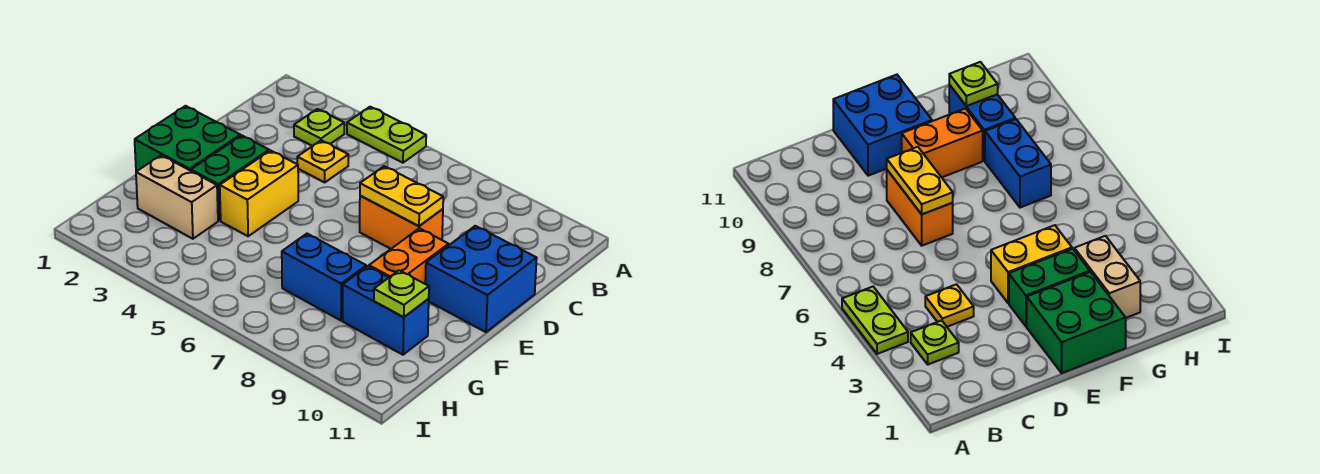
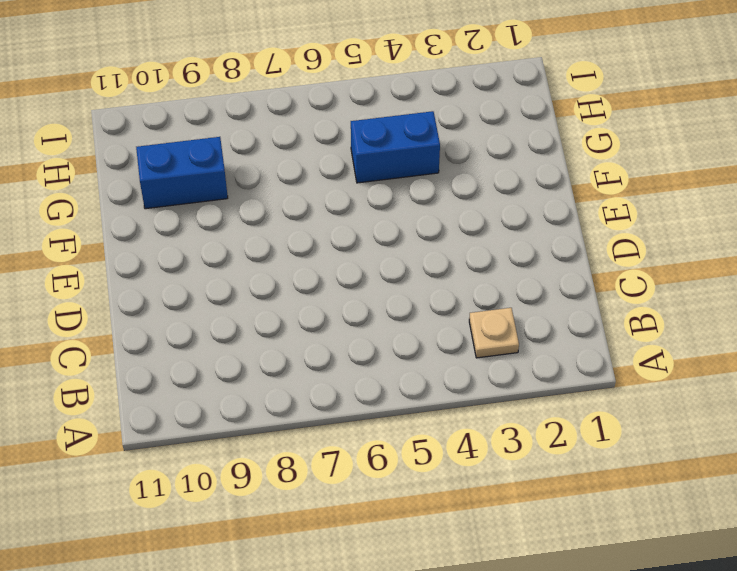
tan 1x1 plate [469,308,519,358] -> lime 1x1 plate [294,109,344,146]
blue 1x2 brick [351,111,440,183] -> blue 1x2 brick moved to [282,234,366,321]
none -> lime 1x2 plate [347,107,426,163]
none -> yellow 1x1 plate [297,140,348,182]
none -> orange 1x2 brick [360,196,443,249]

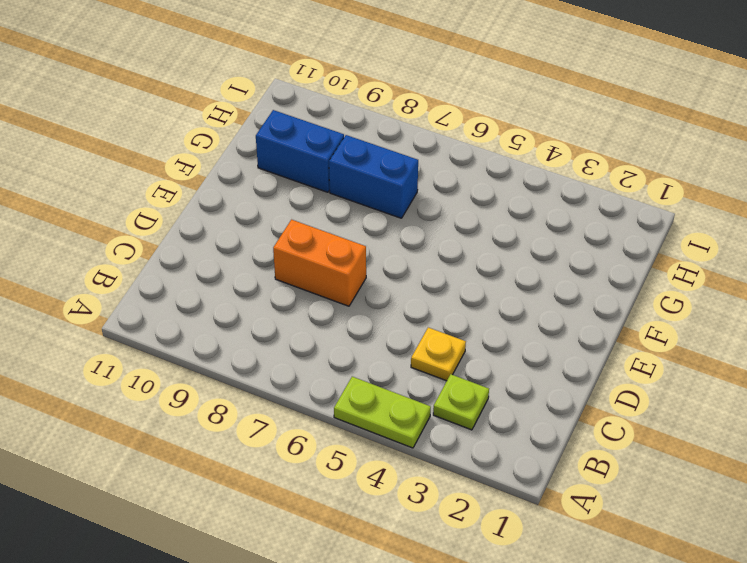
none -> blue 2x2 brick [425,226,537,332]
none -> green 2x2 brick [135,106,240,172]
none -> green 1x2 brick [191,136,269,220]

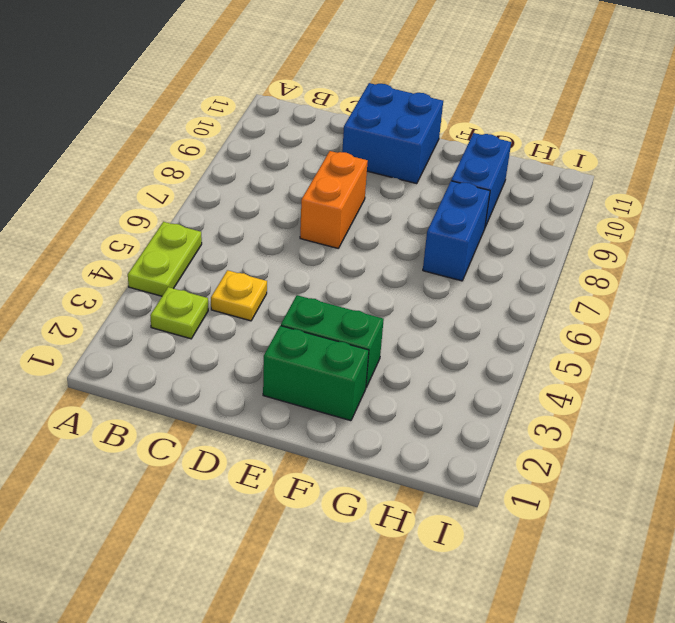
green 1x2 brick [263,326,369,421] -> green 2x2 brick [135,106,240,172]
none -> yellow 1x2 brick [220,150,298,236]
none -> orange 1x2 brick [369,228,449,284]
none -> tan 1x2 brick [136,155,218,239]

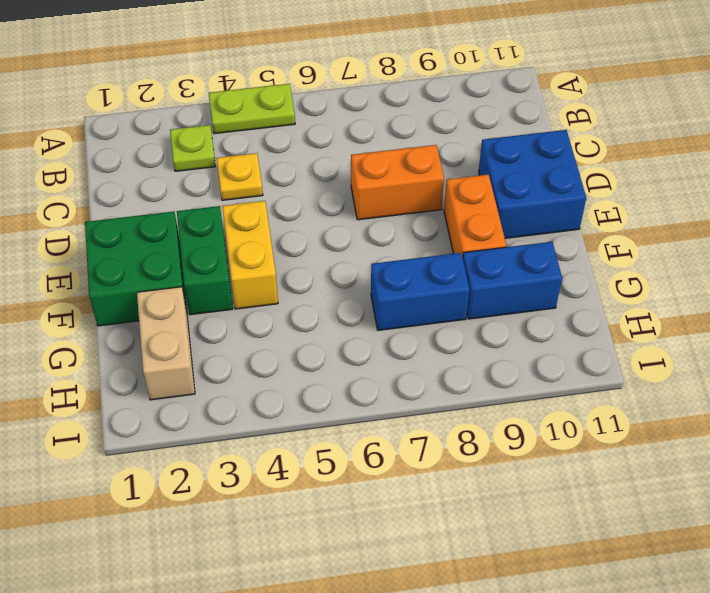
tan 1x2 brick [137,287,195,400] -> tan 1x2 brick turned to [136,155,218,239]
none -> yellow 1x2 plate [360,166,443,226]
none -> lime 1x1 plate [374,270,429,317]

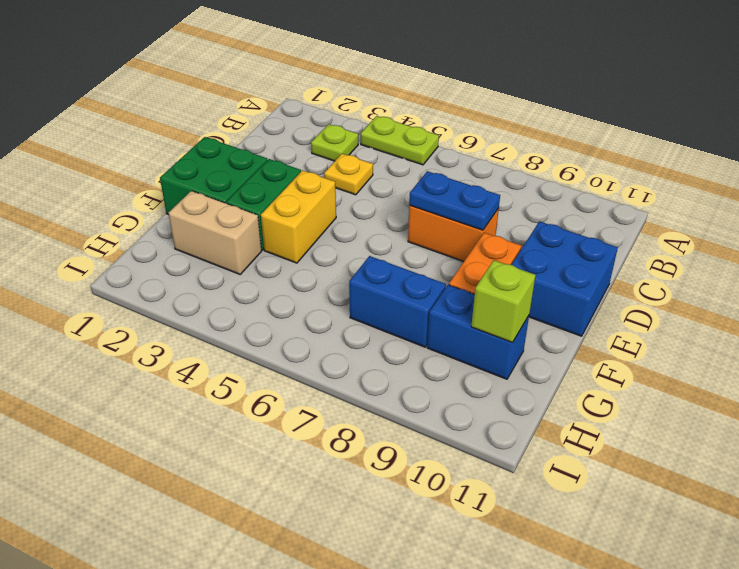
blue 1x2 plate [409,171,500,230] -> yellow 1x2 plate [360,166,443,226]
lime 1x1 brick [471,260,536,343] -> lime 1x1 plate [374,270,429,317]

